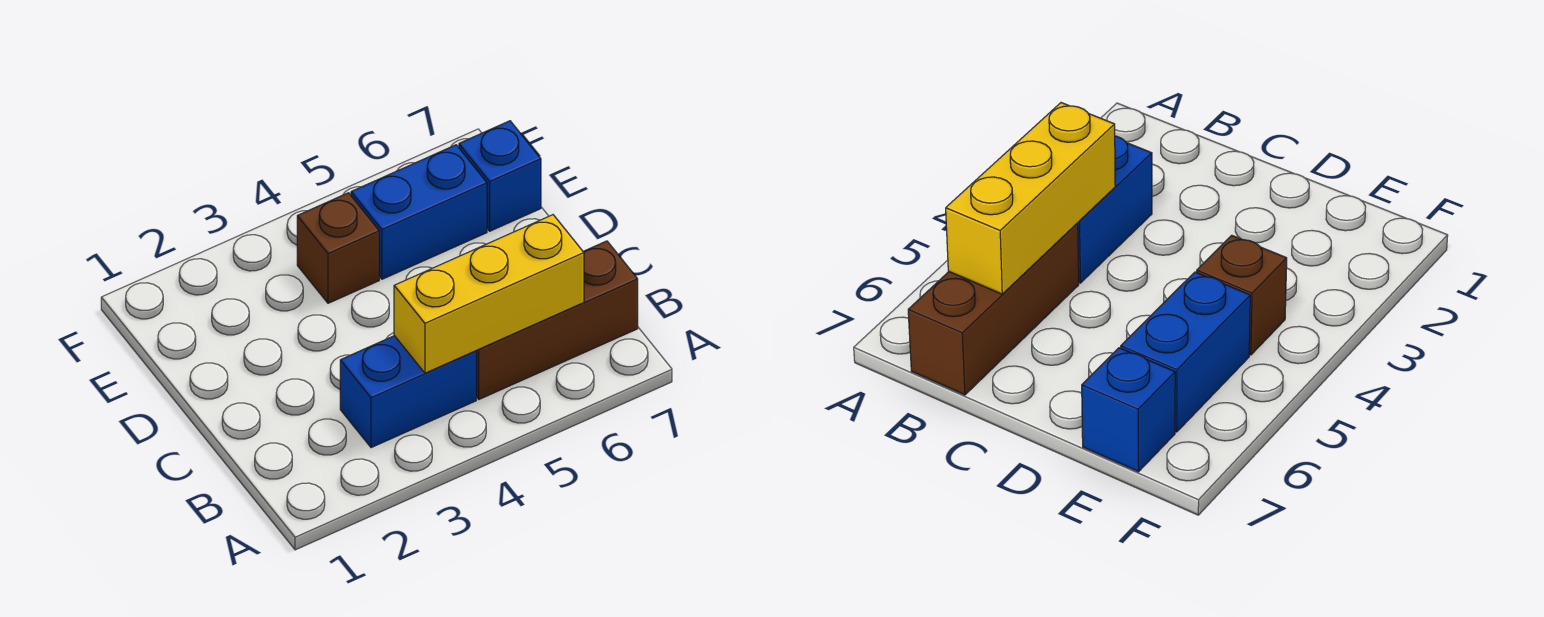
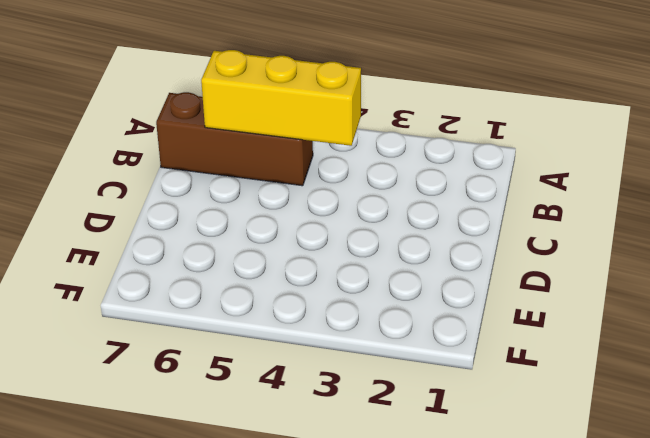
none -> blue 1x2 brick [340,336,476,448]
none -> brown 1x1 brick [297,193,379,303]

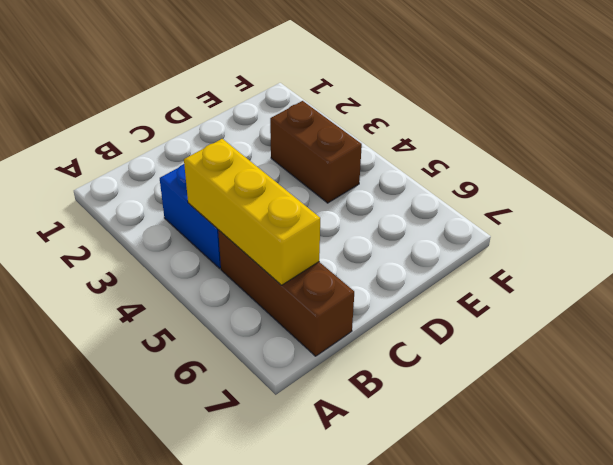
brown 1x2 brick [270,101,362,203] -> brown 1x1 brick [297,193,379,303]
none -> blue 1x2 brick [351,145,487,279]
none -> blue 1x1 brick [459,121,541,231]

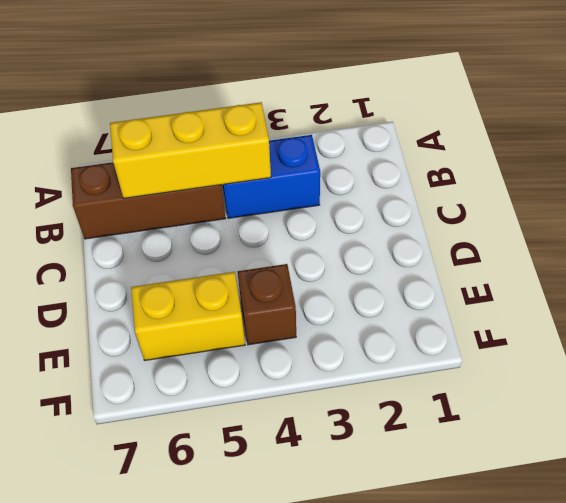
yellow 1x2 brick [131,272,245,360] -> blue 1x2 brick [351,145,487,279]
none -> blue 1x1 brick [459,121,541,231]

